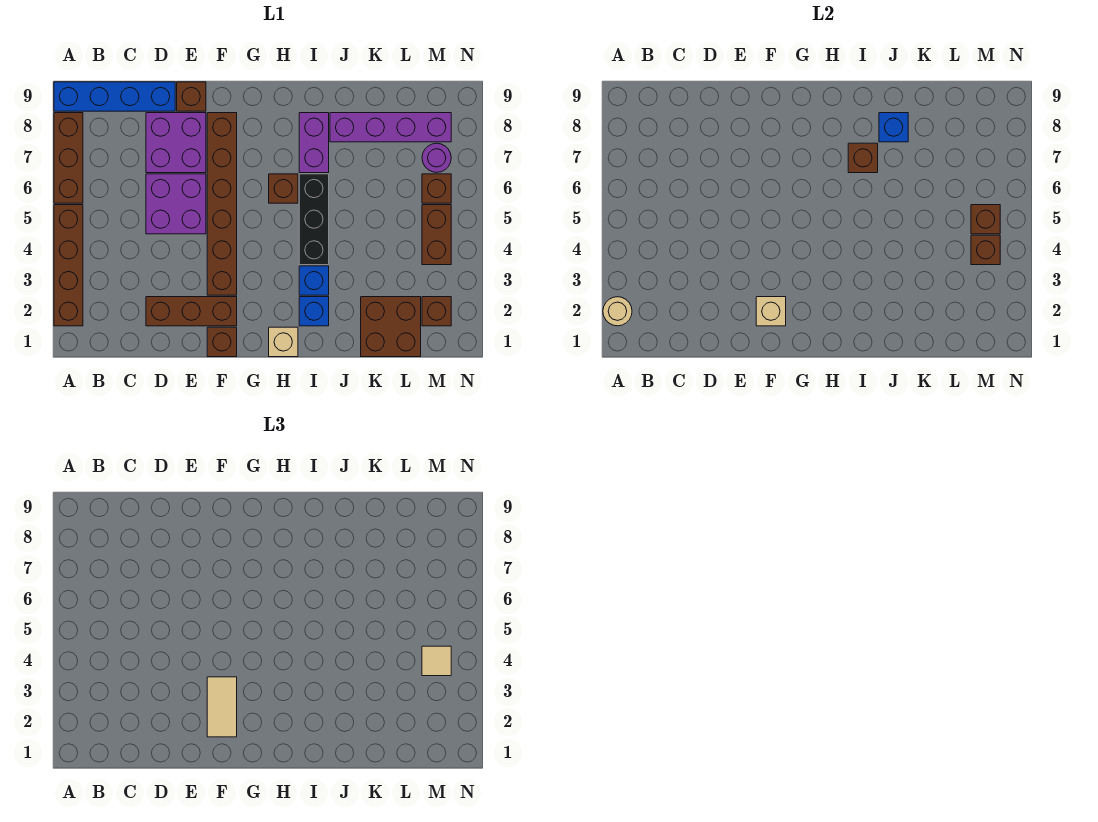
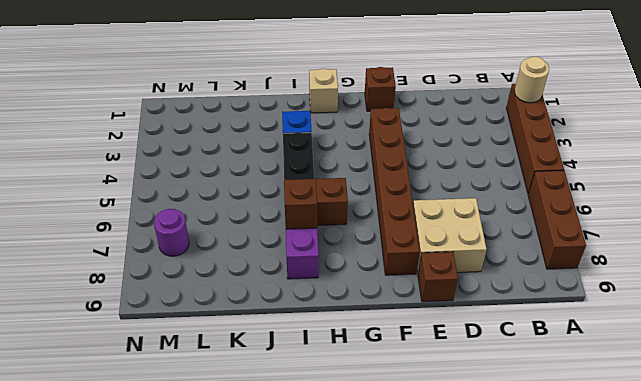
tan 2x2 brick [413,198,486,273] -> purple 2x2 brick [146,113,206,173]
none -> blue 1x4 brick [54,82,175,111]
none -> brown 1x3 brick [146,297,237,326]
none -> purple 2x2 brick [146,174,206,234]

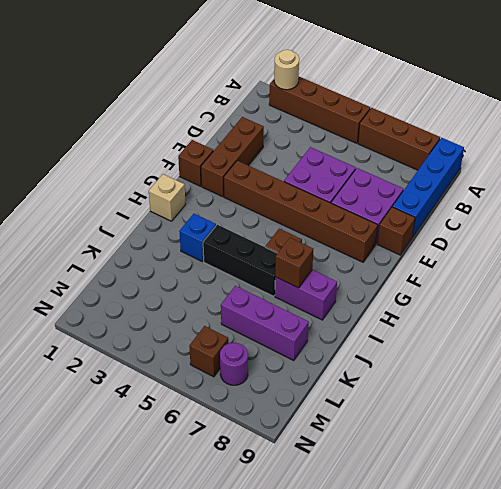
purple 1x3 brick [221,286,309,361] -> purple 1x4 brick [330,113,451,142]
none -> blue 1x1 brick [299,297,329,326]
none -> brown 2x2 brick [361,297,421,357]
none -> brown 1x1 brick [422,297,451,326]

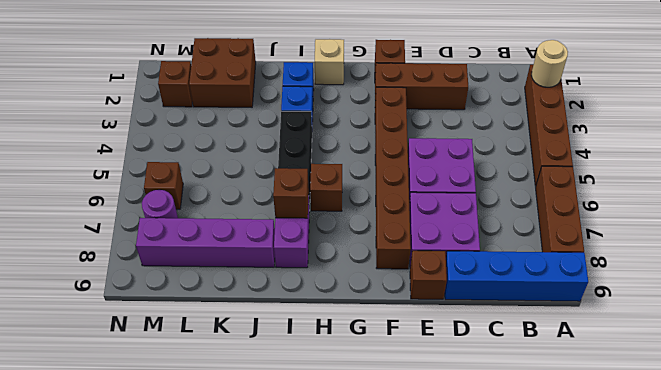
none -> brown 1x2 brick [422,205,451,265]
none -> tan 1x1 brick [756,297,786,326]
none -> blue 1x1 brick [879,113,908,142]

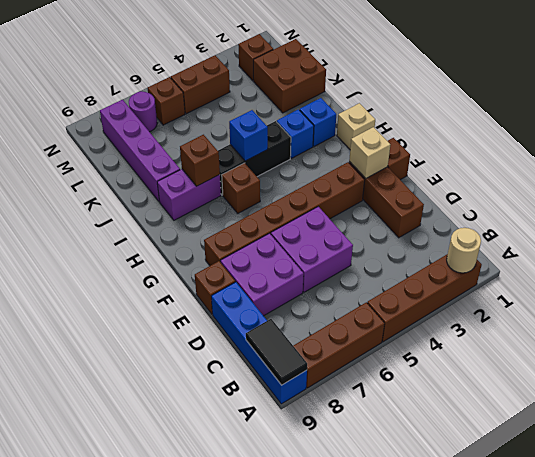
black 1x2 tile [246,319,307,385] -> none
blue 1x1 brick [229,110,268,161] -> blue 1x1 brick moved to [879,113,908,142]
none -> brown 1x1 brick [971,235,1000,265]
none -> brown 1x1 brick [971,205,1000,234]
none -> tan 1x2 tile [207,677,237,737]

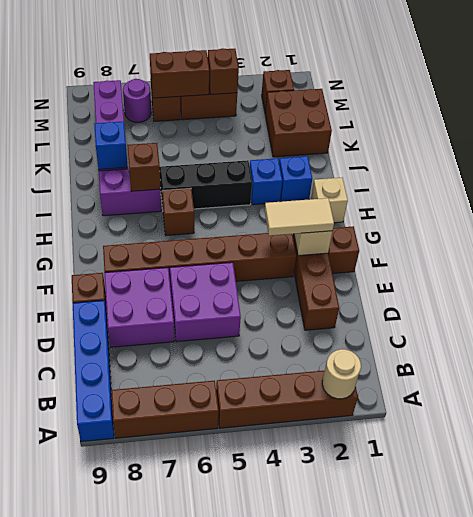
brown 1x2 brick [150,50,209,98] -> brown 1x1 brick [971,205,1000,234]
none -> tan 1x1 tile [422,646,451,676]

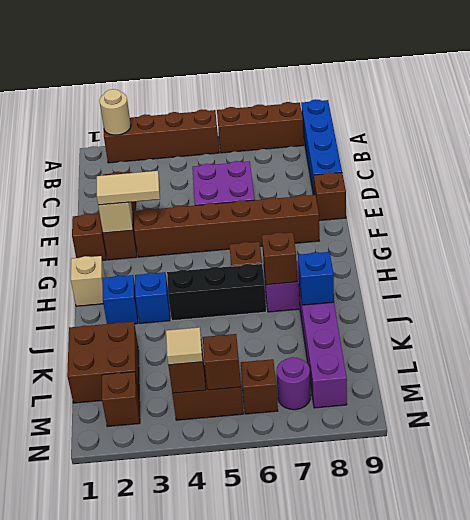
none -> purple 2x2 brick [146,113,206,173]

